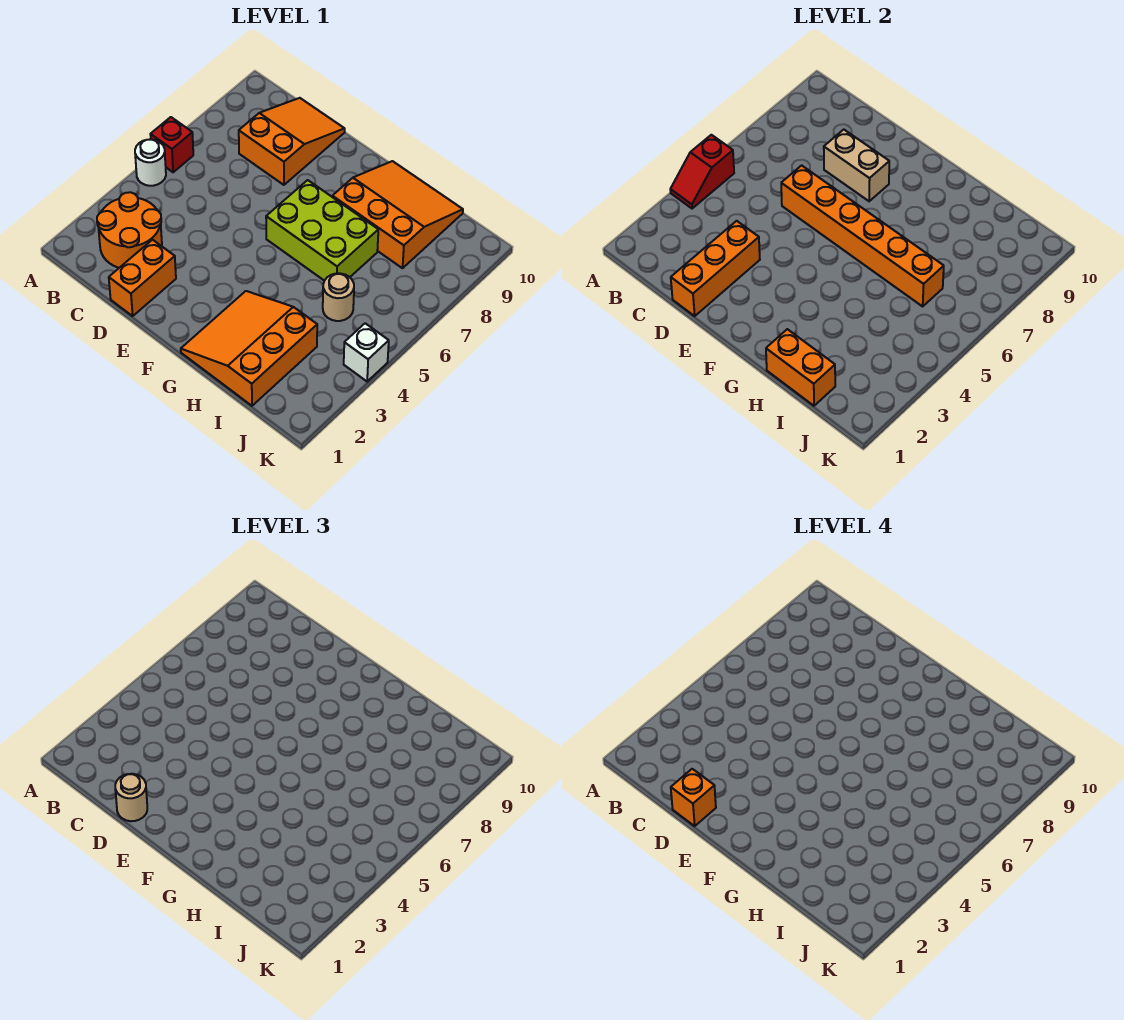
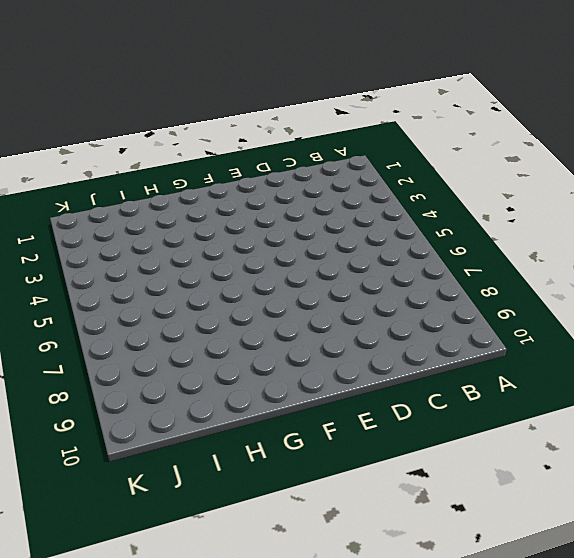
none -> white 1x1 round brick [135,139,166,186]
none -> red 1x1 brick [150,117,193,172]
none -> orange 2x2 round brick [97,192,162,268]

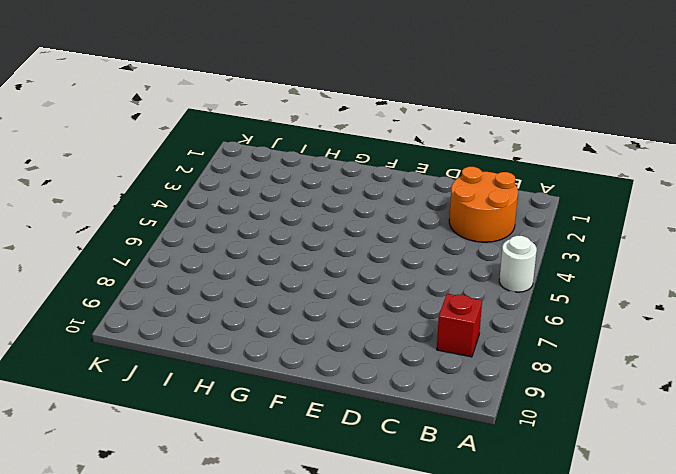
red 1x1 brick [437,294,482,357] -> red 1x1 brick moved to [150,117,193,172]
none -> orange 2x3 slope [239,98,345,185]
none -> orange 1x2 brick [109,240,176,316]
none -> lime 2x3 brick [266,180,378,281]

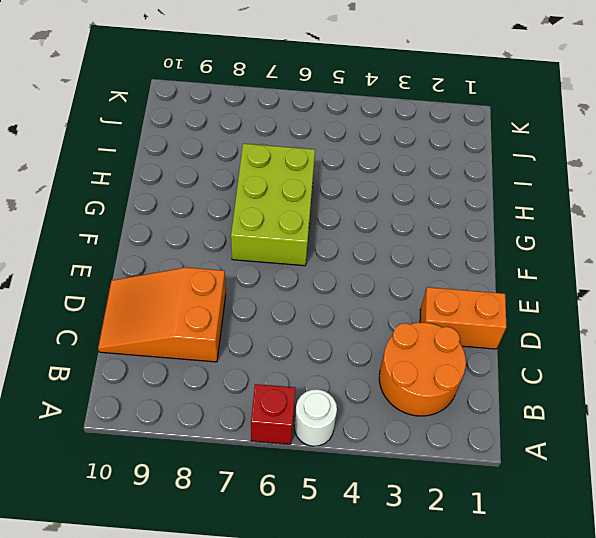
none -> orange 3x3 slope [181,291,317,406]
none -> orange 3x3 slope [332,161,463,268]
none -> tan 1x1 round brick [323,273,354,321]

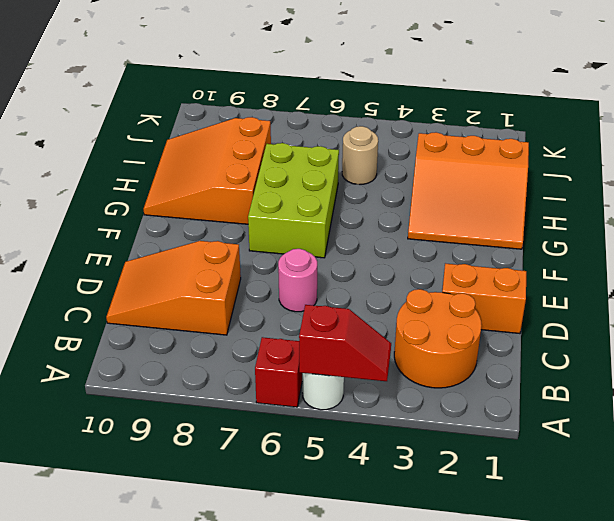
pink 1x1 round brick [278,249,317,312] -> none
none -> white 1x1 brick [344,323,389,381]
none -> orange 1x3 brick [671,221,760,316]
none -> orange 1x6 brick [781,165,944,306]

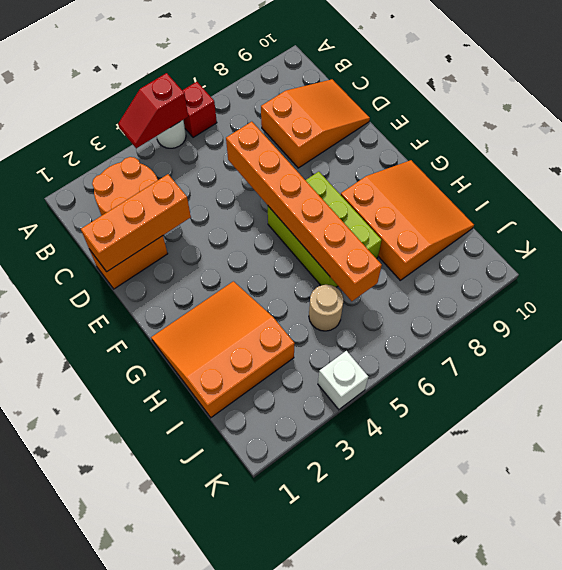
none -> tan 1x2 brick [824,130,889,201]
none -> orange 1x2 brick [766,329,835,406]
none -> tan 1x1 round brick [115,774,147,821]

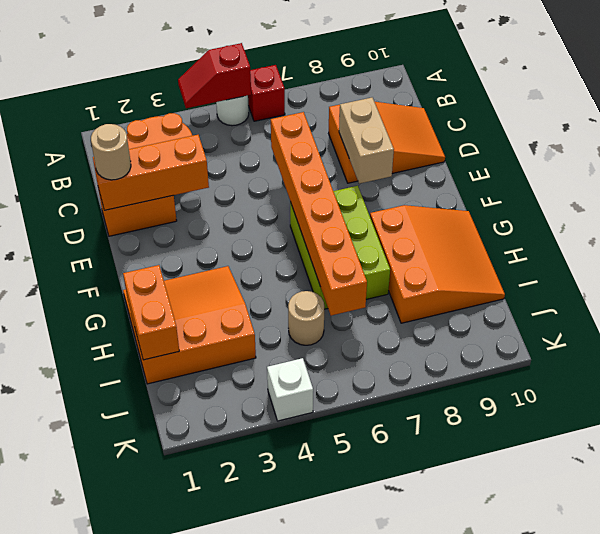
none -> orange 1x1 brick [671,769,716,826]

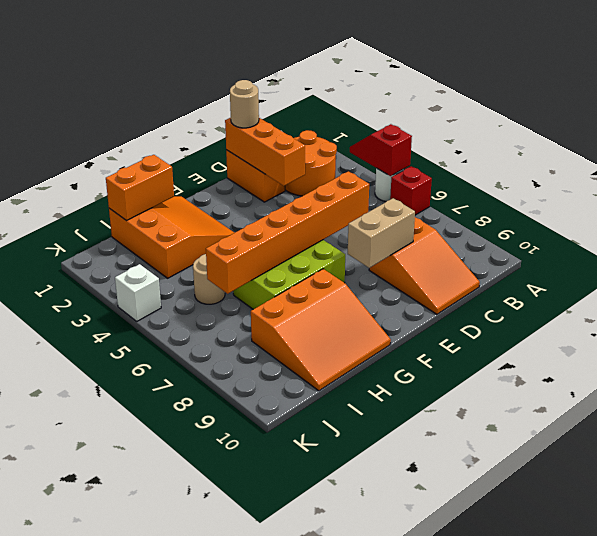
none -> orange 1x1 brick [671,769,716,826]

